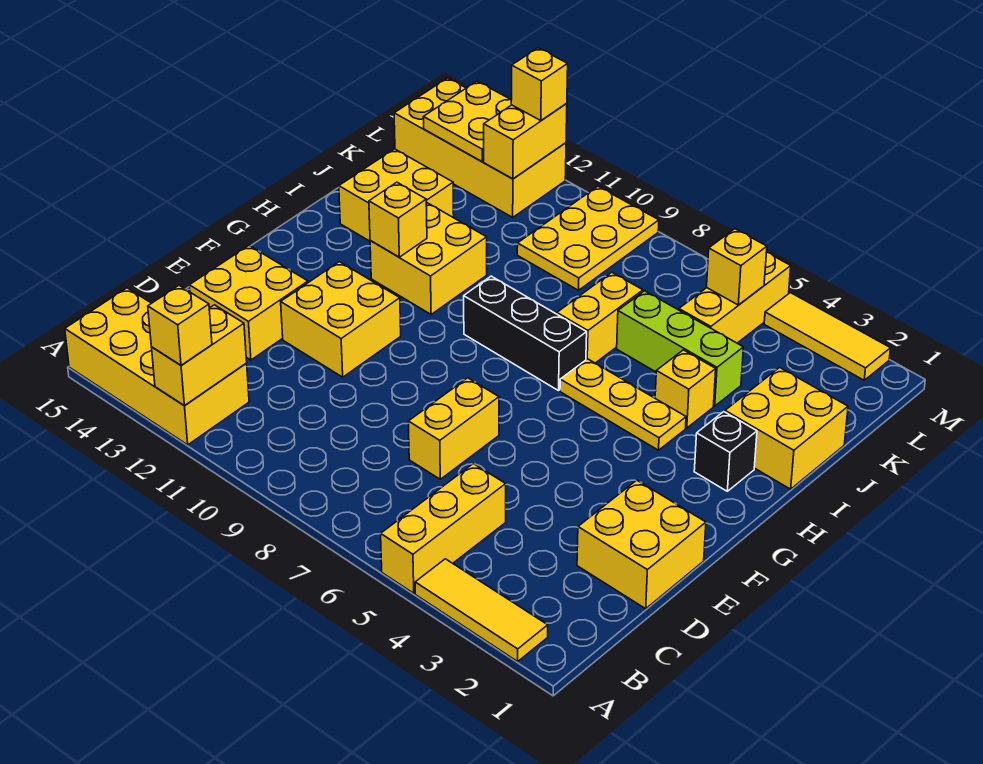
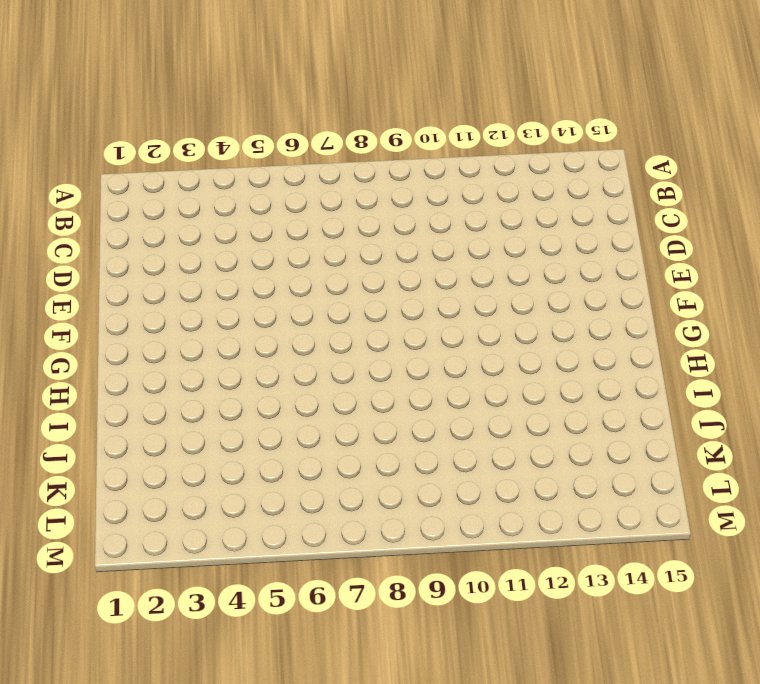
none -> yellow 1x3 tile [415,559,548,661]
none -> yellow 1x3 brick [381,464,506,593]
none -> yellow 2x4 brick [65,288,249,445]

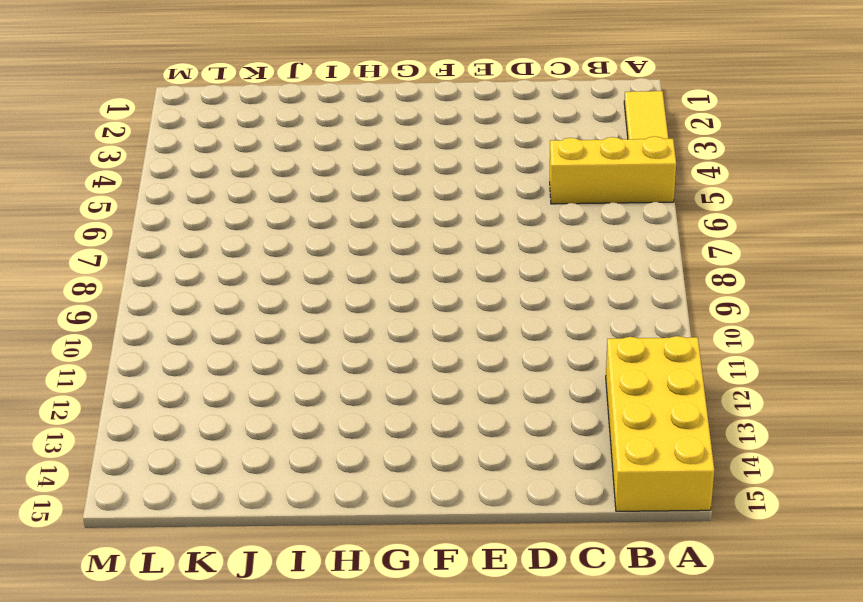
none -> yellow 2x2 brick [577,480,706,609]
none -> yellow 1x2 brick [408,378,499,479]
none -> yellow 2x2 brick [189,246,308,360]

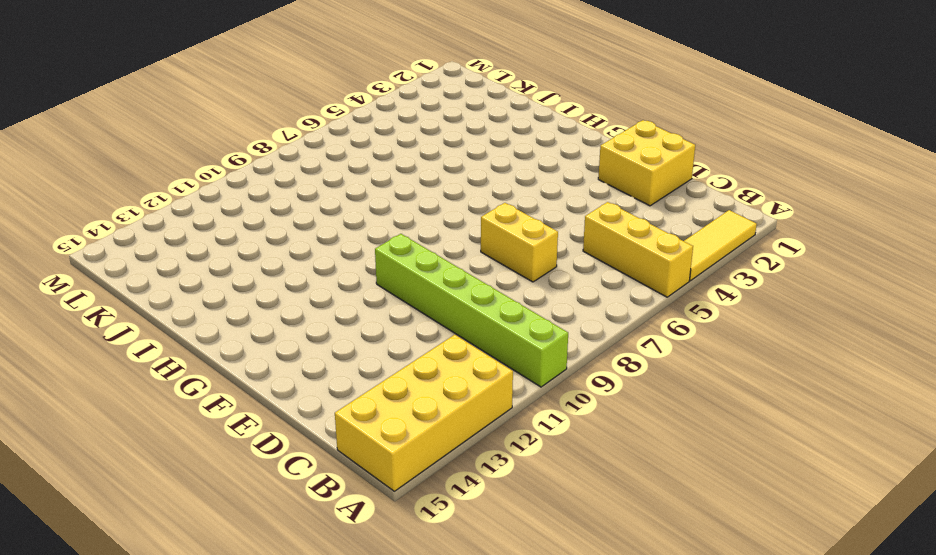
lime 1x6 brick [375,234,568,387] -> none
none -> yellow 2x2 brick [189,246,308,360]
none -> yellow 2x2 brick [281,262,401,377]
none -> black 1x1 brick [694,412,757,491]

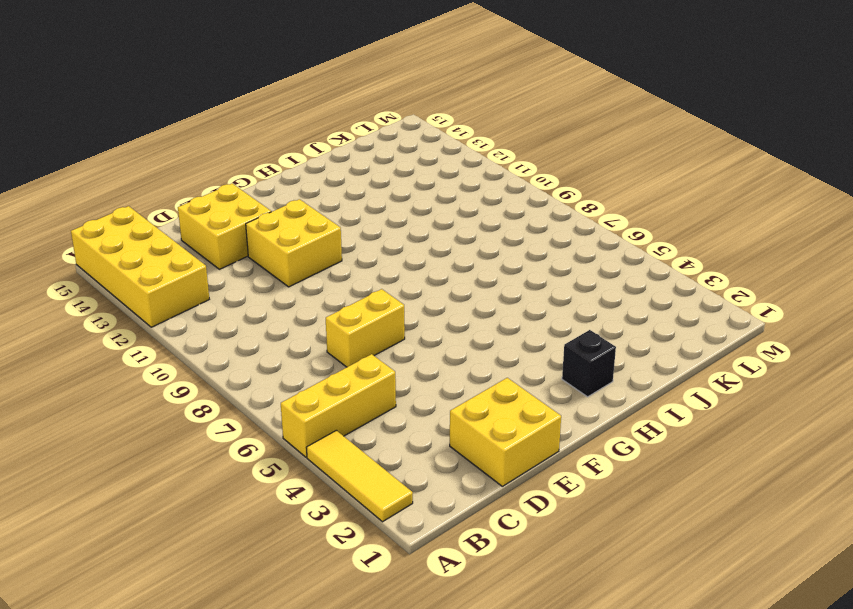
none -> yellow 1x3 plate [560,359,686,450]
none -> black 1x3 brick [464,276,587,391]
none -> yellow 2x2 brick [370,202,487,314]

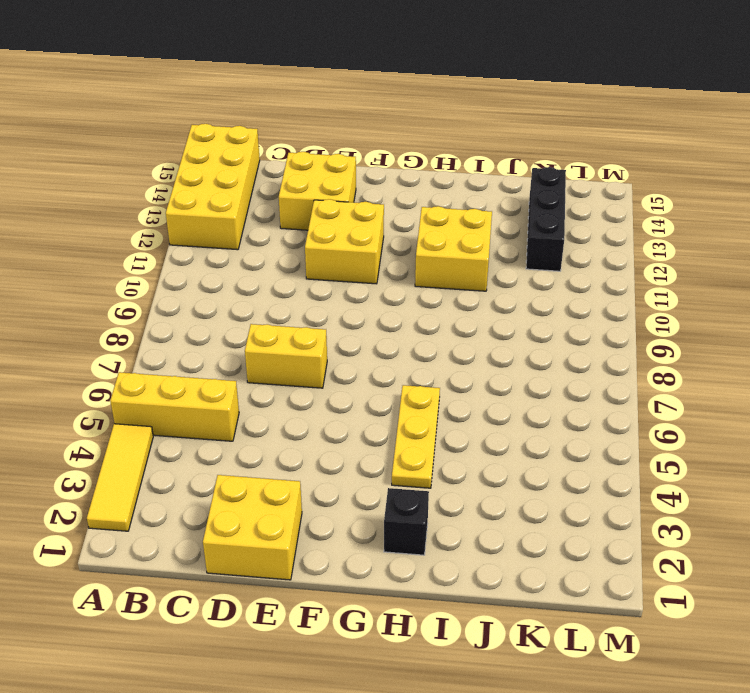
black 1x3 brick [526,167,566,271] -> black 1x3 brick moved to [464,276,587,391]
none -> yellow 2x2 brick [725,368,848,489]
none -> yellow 1x1 brick [655,350,716,428]
none -> yellow 1x2 brick [557,273,643,363]

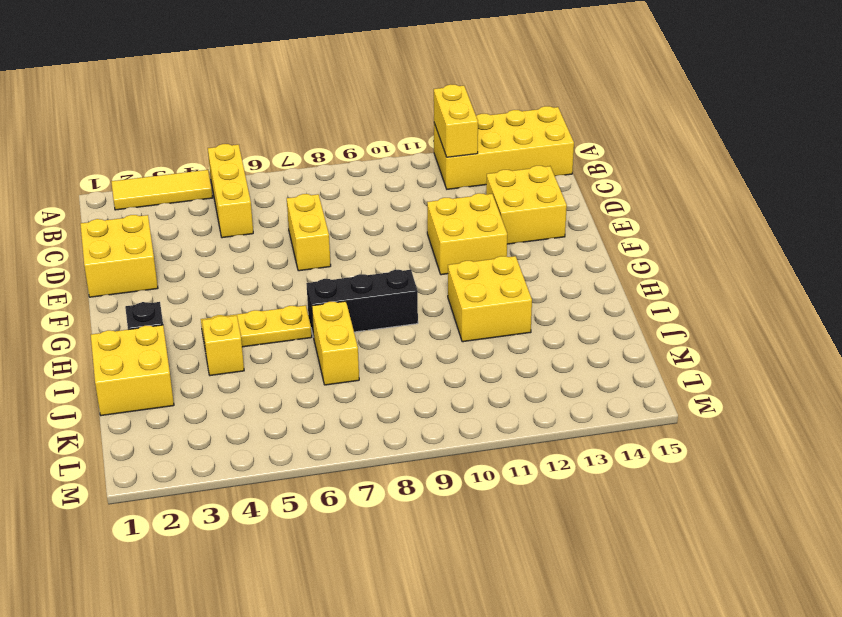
none -> yellow 2x2 brick [339,149,454,241]
none -> lime 1x3 brick [617,291,743,406]
none -> yellow 1x3 brick [679,252,791,343]

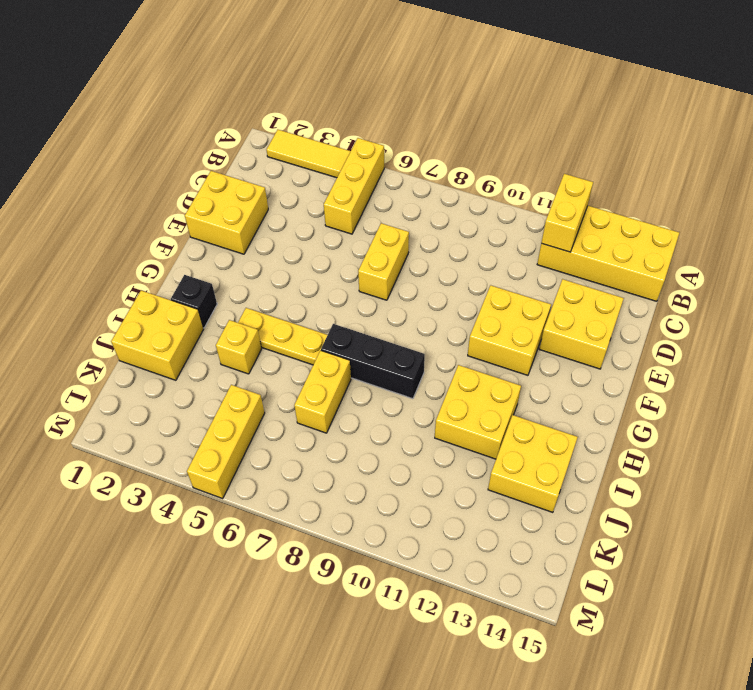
none -> lime 1x3 brick [617,291,743,406]
none -> yellow 2x3 plate [517,186,659,290]
none -> yellow 2x4 brick [394,78,566,217]

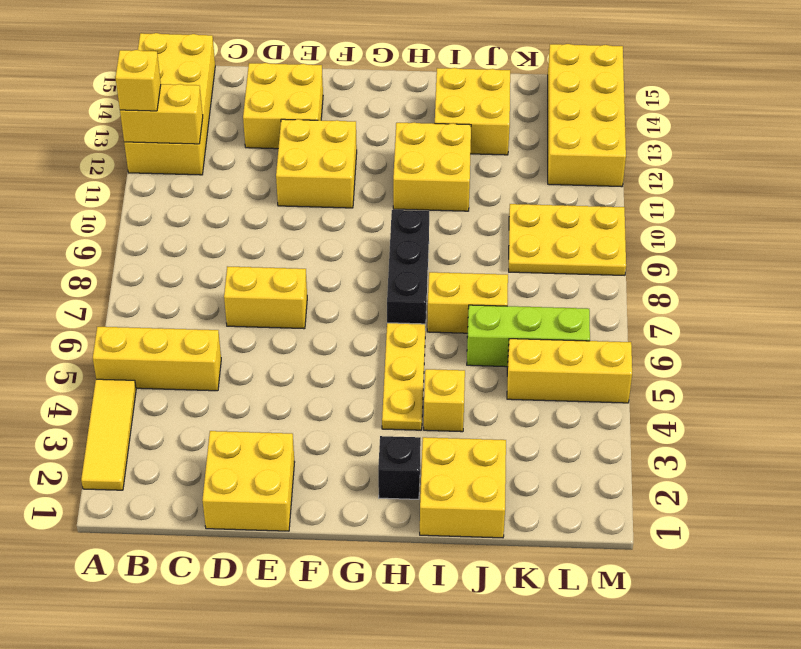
lime 1x3 brick [467,305,590,367] -> lime 1x3 brick turned to [617,291,743,406]
none -> yellow 1x3 tile [764,293,890,380]
none -> yellow 1x1 brick [369,182,427,257]
none -> yellow 1x1 brick [707,229,767,305]

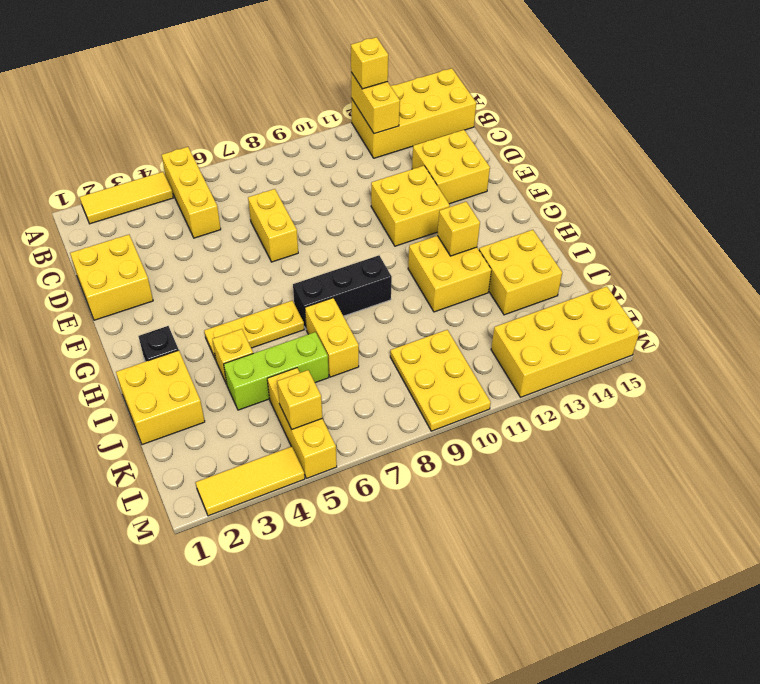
none -> yellow 1x2 brick [484,103,567,179]
none -> yellow 2x2 plate [423,81,511,162]
none -> yellow 1x1 brick [511,48,568,121]

